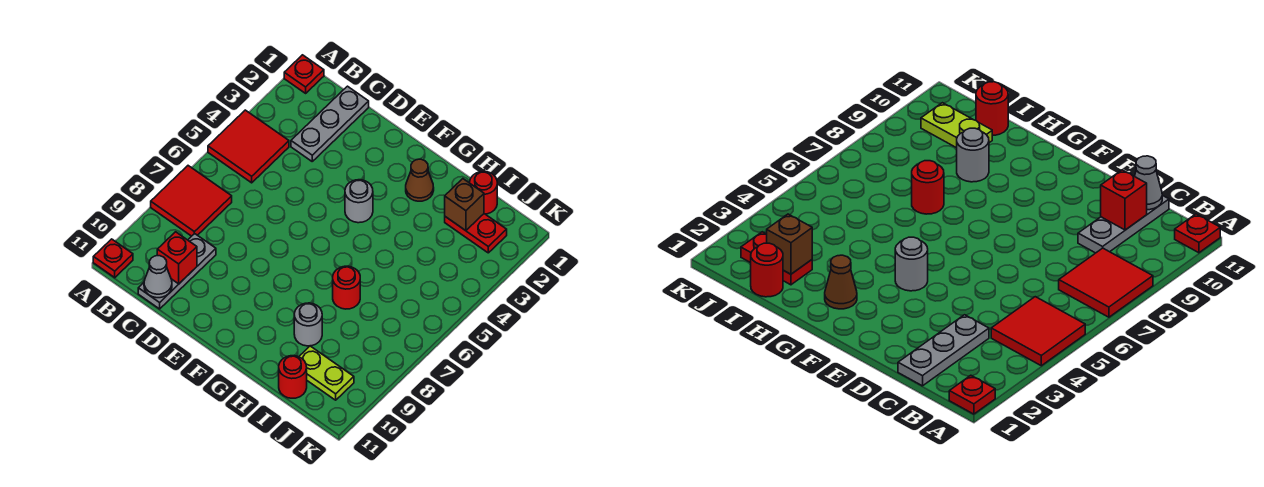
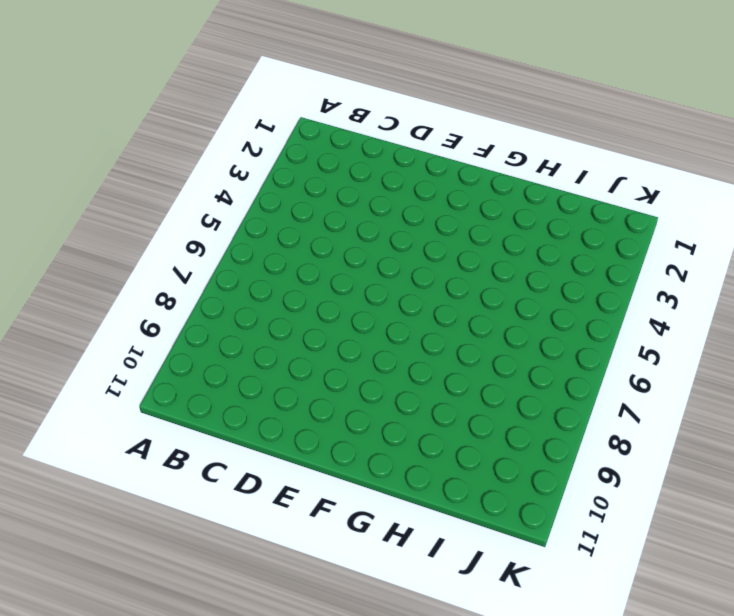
none -> red 1x1 plate [284,55,324,93]
none -> red 2x2 tile [208,110,289,183]
none -> red 2x2 tile [151,166,232,236]

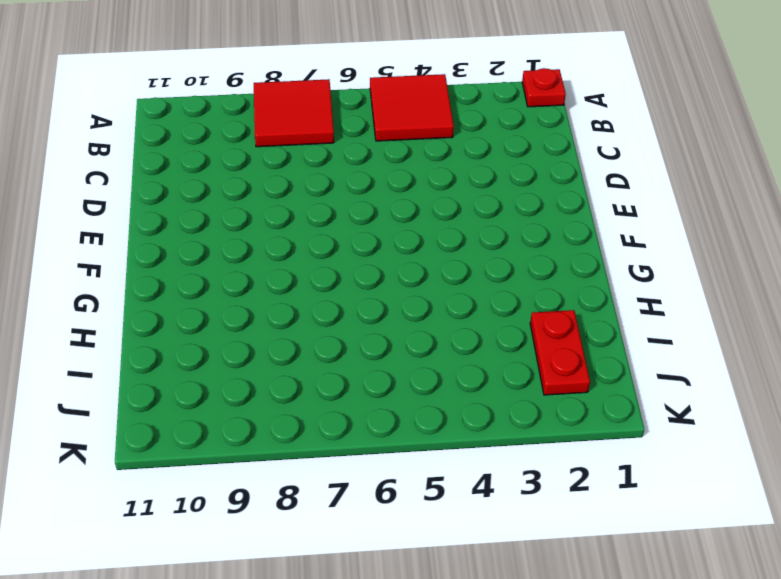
none -> red 1x1 plate [93,239,133,278]
none -> grey 1x3 plate [291,86,369,161]
none -> grey 1x3 plate [138,234,216,309]

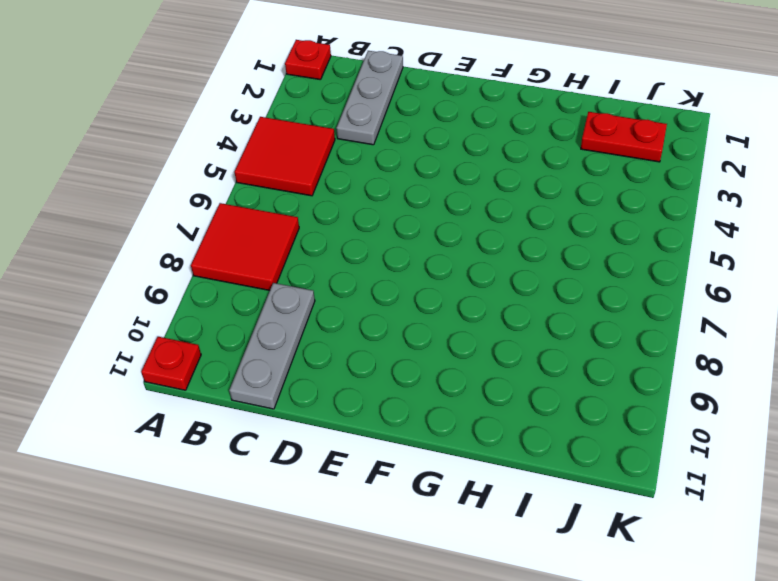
none -> grey 1x1 round brick [345,180,373,223]
none -> brown 1x1 cone [406,159,434,201]
none -> red 1x1 round brick [333,266,360,309]

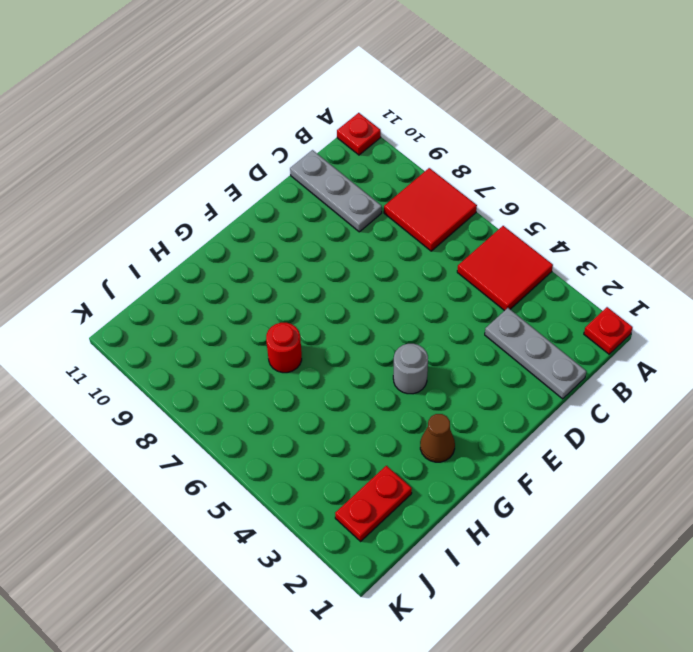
none -> grey 1x1 round brick [294,303,322,346]
none -> red 1x1 round brick [469,171,497,214]
none -> lime 1x2 plate [299,346,354,400]

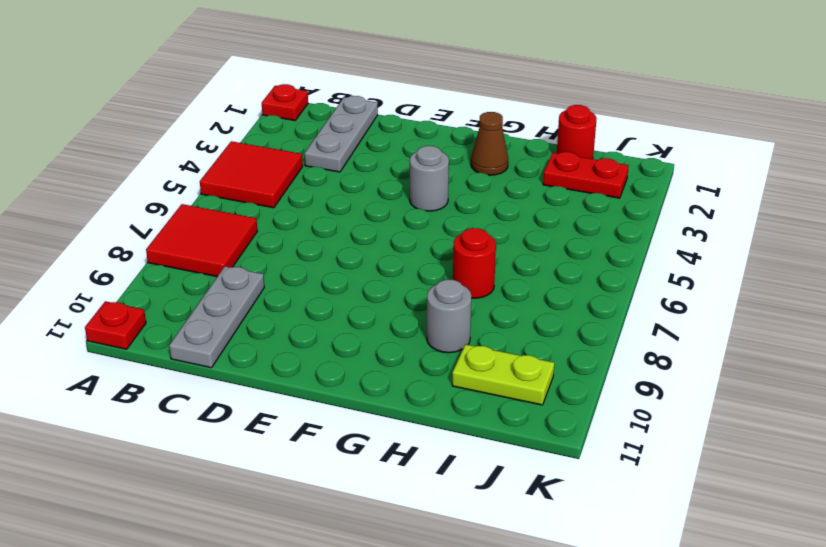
none -> red 1x1 round brick [279,356,307,398]
none -> red 1x1 brick [157,232,197,284]
none -> grey 1x1 cone [144,256,172,298]

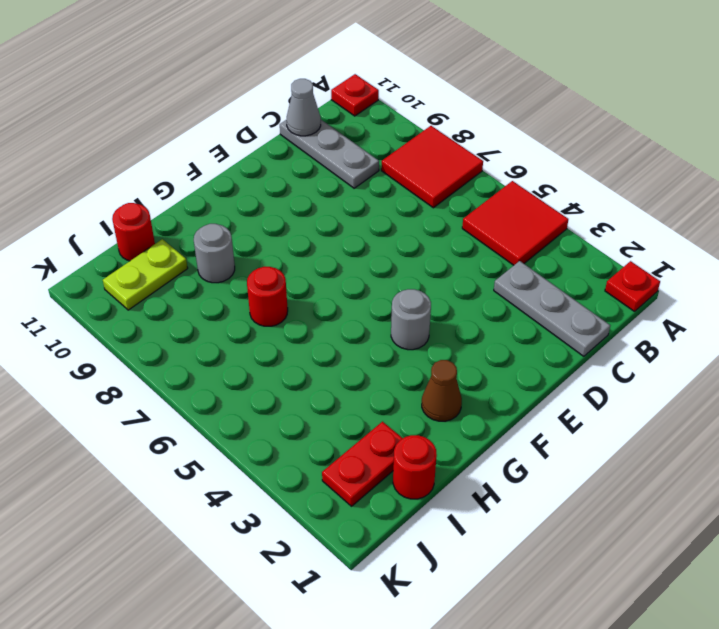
none -> red 1x1 brick [157,232,197,284]
none -> brown 1x1 brick [445,179,484,231]

